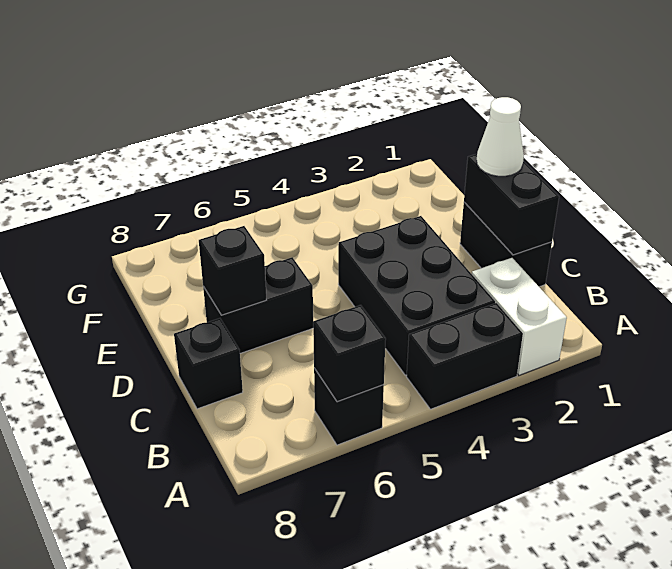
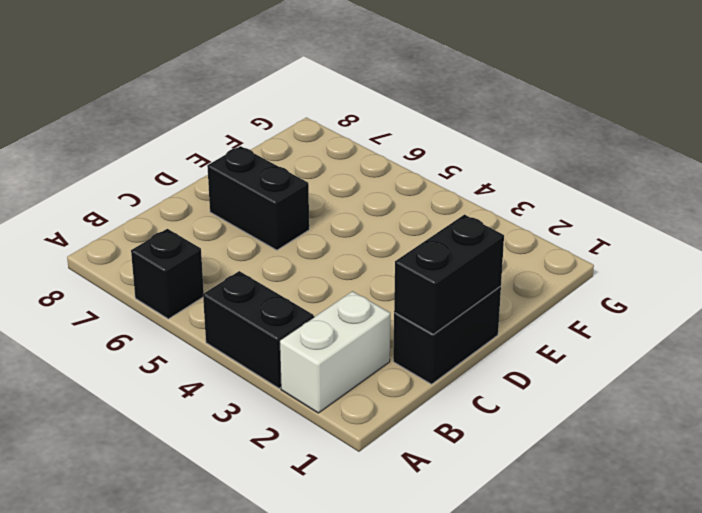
none -> black 2x3 brick [338,216,495,375]
none -> black 1x1 brick [174,318,243,409]

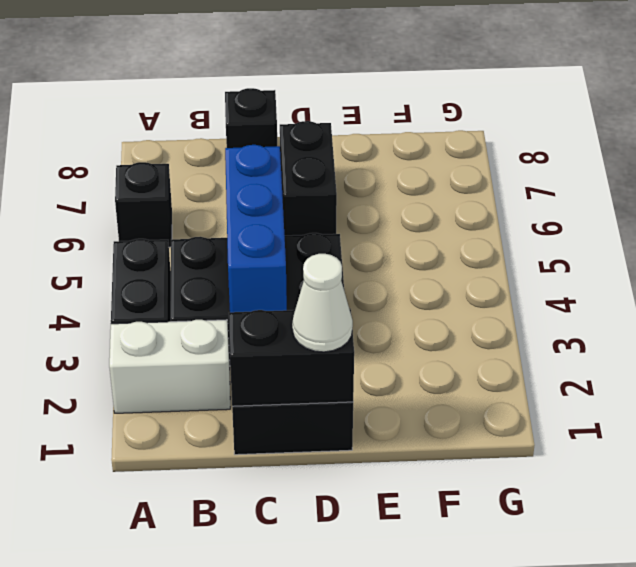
blue 1x3 brick [225,145,287,312] -> none
none -> black 1x1 brick [313,305,386,402]
none -> black 1x1 brick [199,226,266,315]

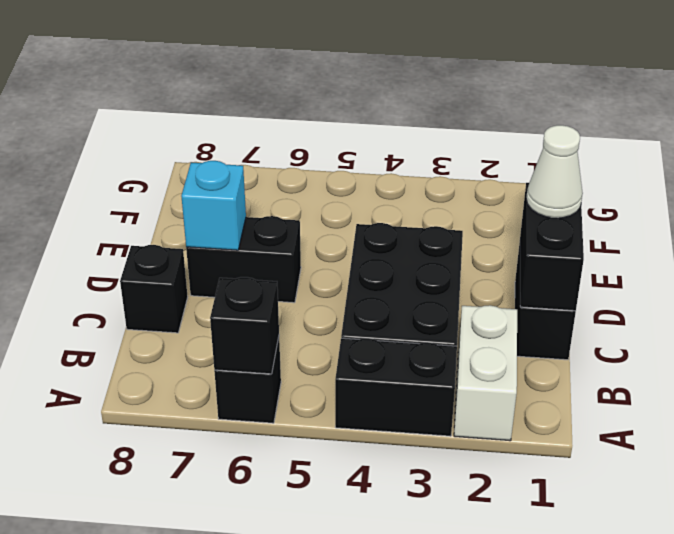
cyan 1x1 brick [181,161,246,250] -> black 1x1 brick [199,226,266,315]

